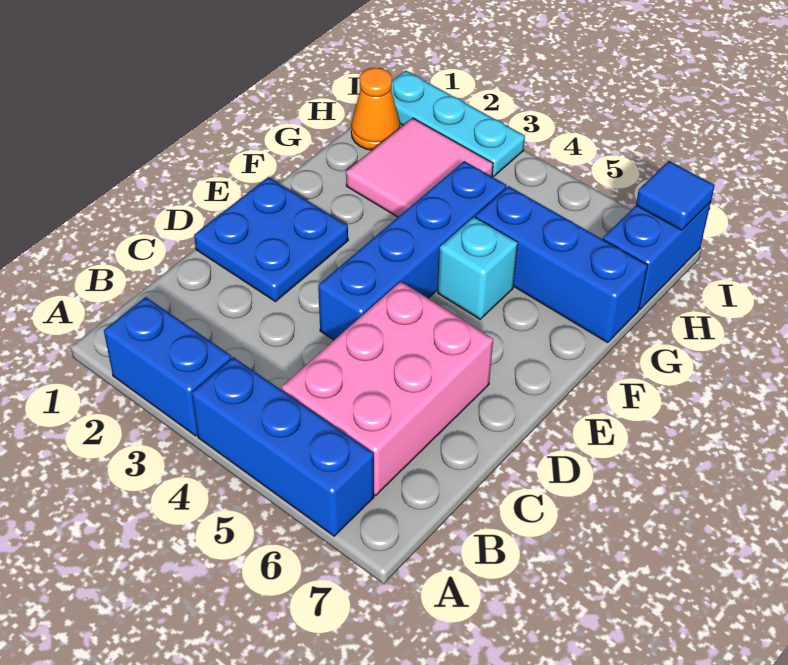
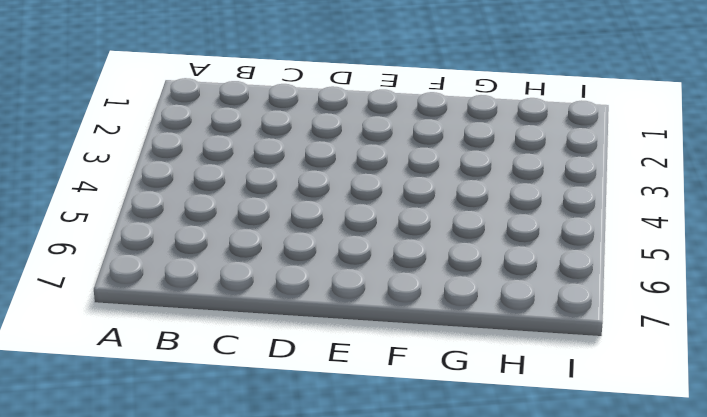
none -> blue 1x2 brick [104,297,232,436]
none -> blue 1x3 brick [192,357,374,536]
none -> pink 2x3 brick [282,282,493,495]

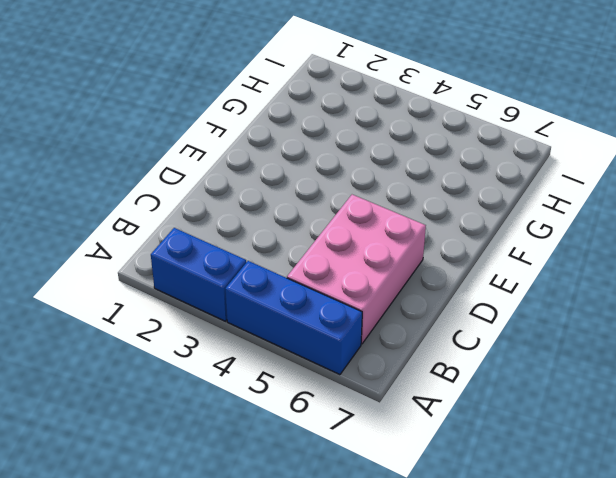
none -> blue 2x2 plate [194,177,348,302]
none -> blue 1x4 brick [318,161,506,340]
none -> cyan 1x1 brick [438,217,518,319]

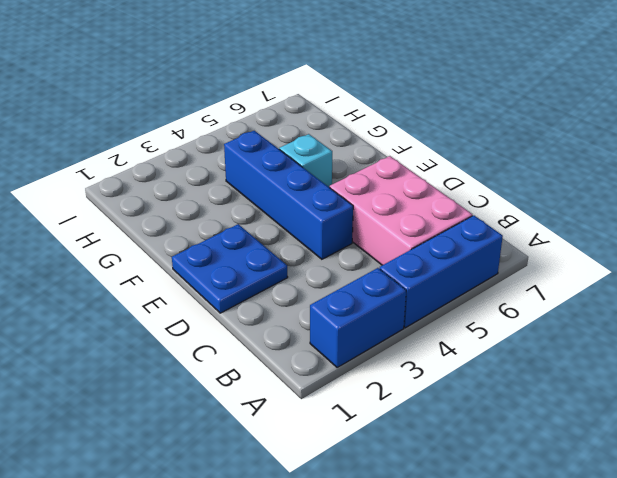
none -> pink 2x2 tile [346,118,493,217]
none -> blue 1x3 brick [476,186,648,342]
none -> orange 1x1 cone [351,68,400,150]

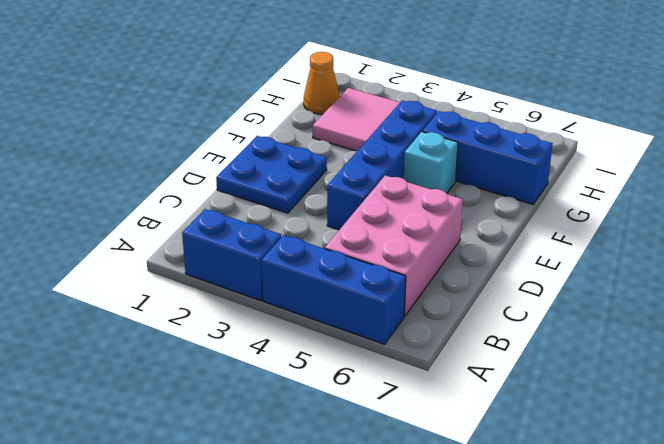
none -> blue 1x2 brick [603,202,711,309]
none -> cyan 1x3 plate [391,70,525,177]
none -> blue 1x1 tile [636,161,715,230]

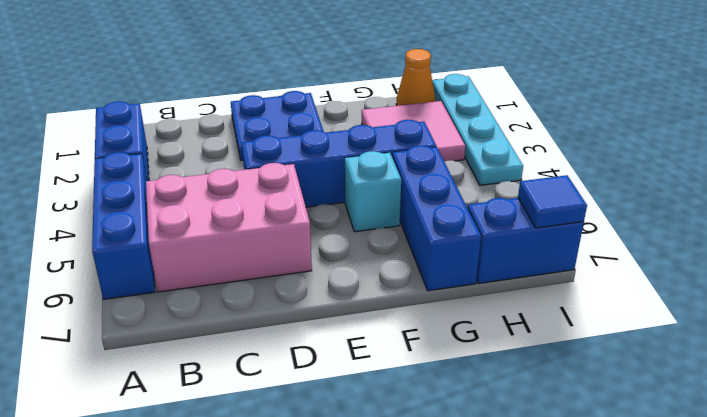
cyan 1x4 plate [432,74,523,185] -> cyan 1x3 plate [391,70,525,177]

